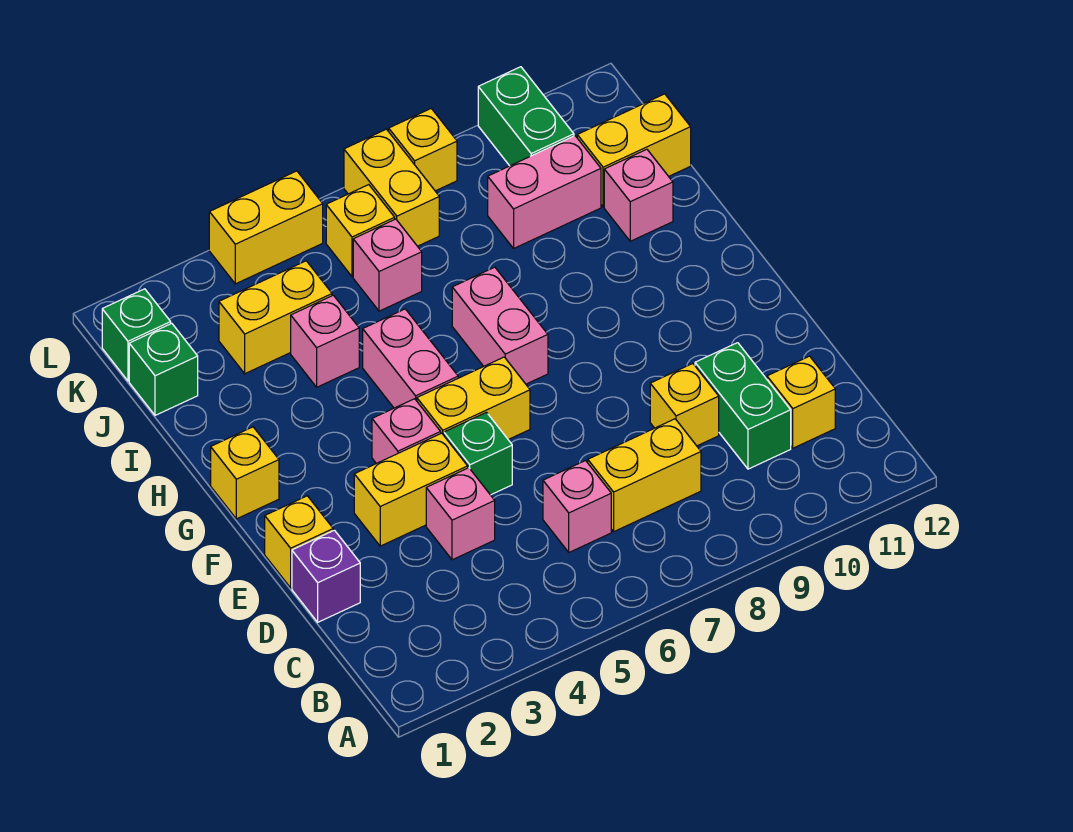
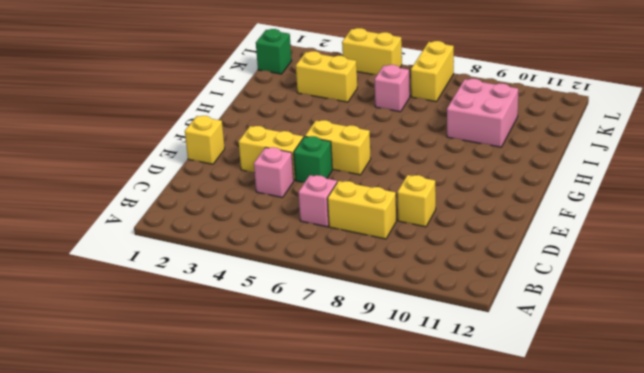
pink 2x2 brick [447,78,518,147] -> pink 1x2 brick [488,136,601,248]
none -> green 1x2 brick [695,343,791,469]
none -> yellow 1x1 brick [767,356,835,448]
none -> purple 1x1 brick [292,530,360,622]

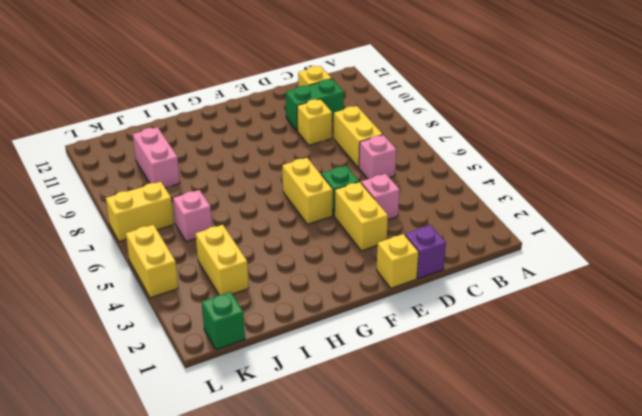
none -> pink 1x1 brick [372,399,441,464]
none -> yellow 1x1 brick [211,427,279,519]
none -> pink 1x2 brick [363,309,458,408]

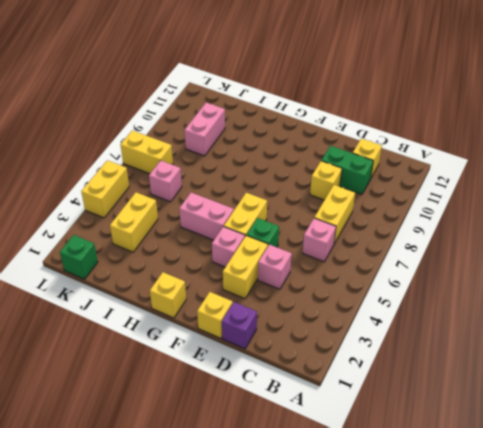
none -> pink 1x2 brick [452,267,548,384]
none -> pink 1x1 brick [291,295,359,387]
none -> pink 1x1 brick [604,149,673,241]

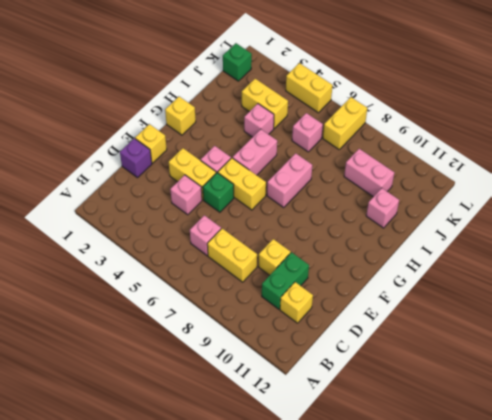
none -> green 1x1 brick [129,323,198,415]
none -> yellow 1x2 brick [577,94,691,207]
none -> yellow 1x1 brick [326,185,395,277]

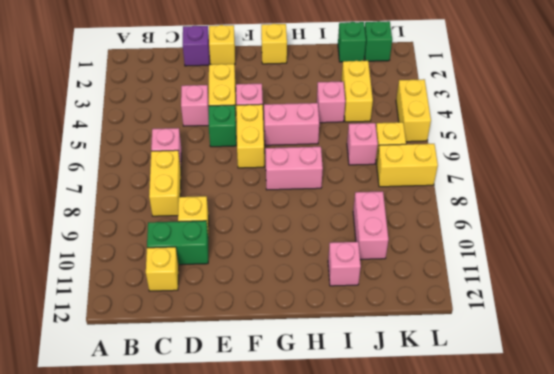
none -> yellow 1x2 brick [577,94,691,207]
none -> green 1x2 brick [478,67,574,166]
none -> yellow 1x1 brick [389,109,457,191]

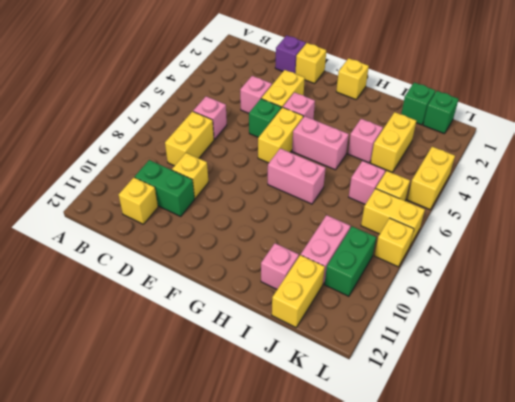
green 1x2 brick [325,227,376,296] -> green 1x2 brick turned to [478,67,574,166]

